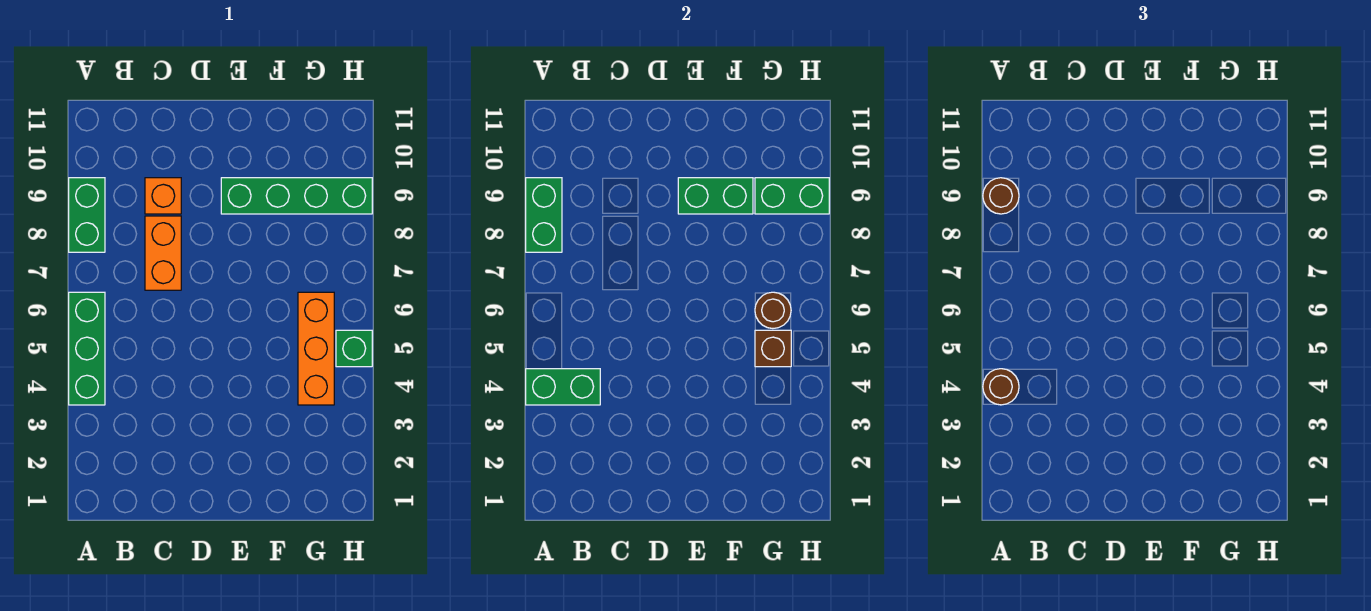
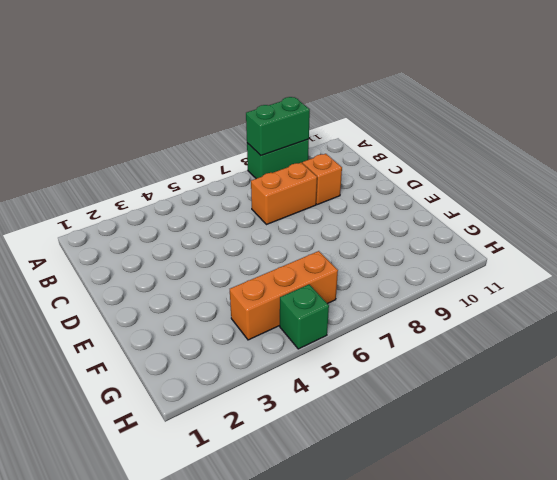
none -> green 1x3 brick [69,292,105,405]
none -> green 1x4 brick [221,178,372,214]
none -> green 1x2 brick [526,369,600,405]

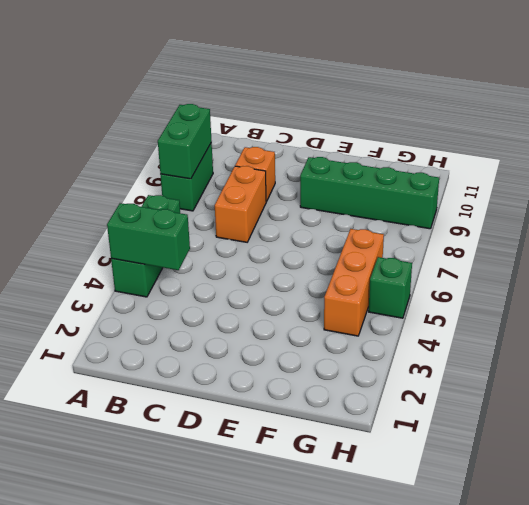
none -> green 1x2 brick [678,178,753,214]
none -> brown 1x1 brick [755,330,791,367]
none -> brown 1x1 round brick [755,292,791,328]

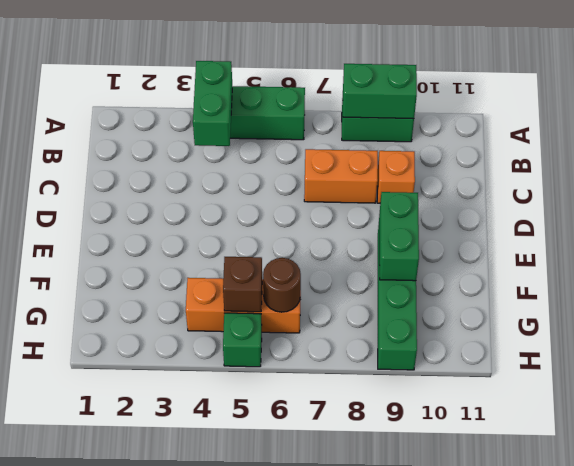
none -> green 1x2 brick [755,178,829,214]
none -> brown 1x1 round brick [983,369,1019,405]
none -> brown 1x1 round brick [983,178,1019,214]

